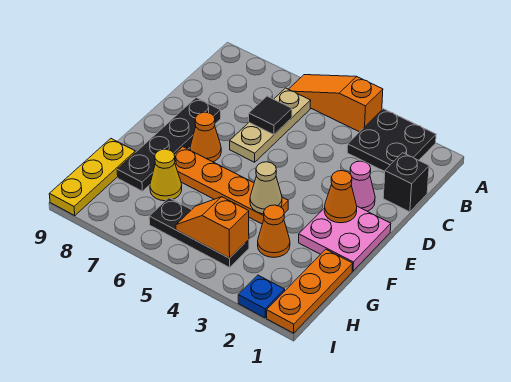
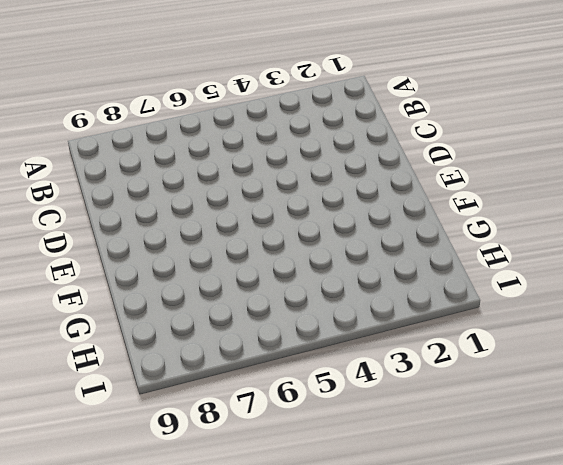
none -> black 2x2 plate [347,109,436,171]
none -> orange 1x3 slope [289,75,383,132]
none -> tan 1x3 plate [230,88,311,162]

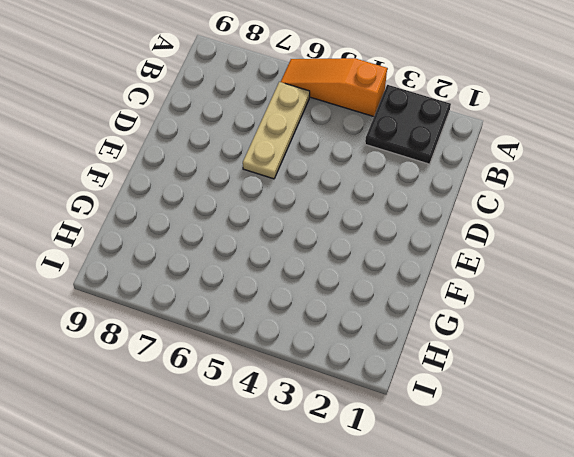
none -> black 1x1 brick [383,153,429,212]
none -> pink 1x1 cone [350,161,375,211]
none -> black 1x4 plate [117,98,221,191]

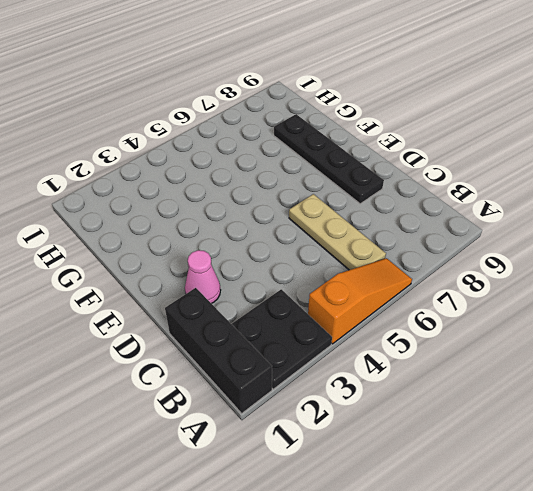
black 1x3 brick [165,288,272,413] -> black 1x1 brick [383,153,429,212]
none -> pink 2x2 plate [299,206,391,271]
none -> orange 1x1 cone [190,112,221,162]
none -> orange 1x4 plate [174,147,288,224]

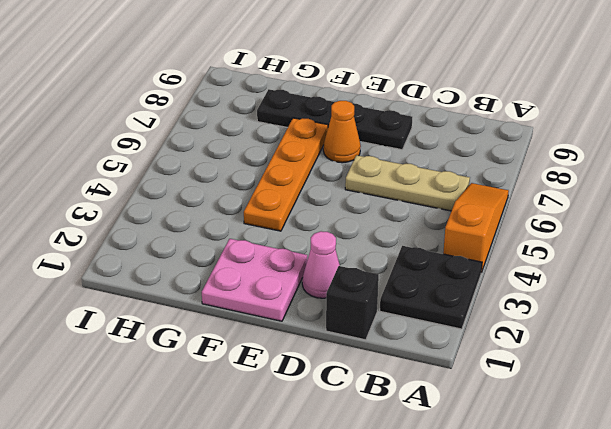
none -> orange 1x3 plate [267,249,353,333]
none -> orange 1x1 cone [258,205,290,257]
none -> yellow 1x1 cone [150,149,182,201]

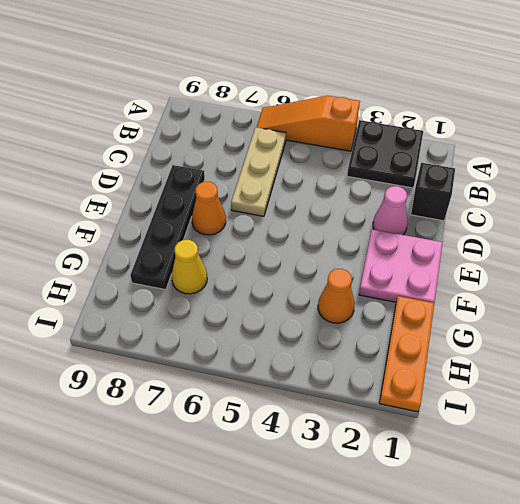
none -> orange 1x4 plate [174,147,288,224]
none -> yellow 1x3 plate [49,139,135,215]
none -> black 1x3 plate [149,198,249,267]

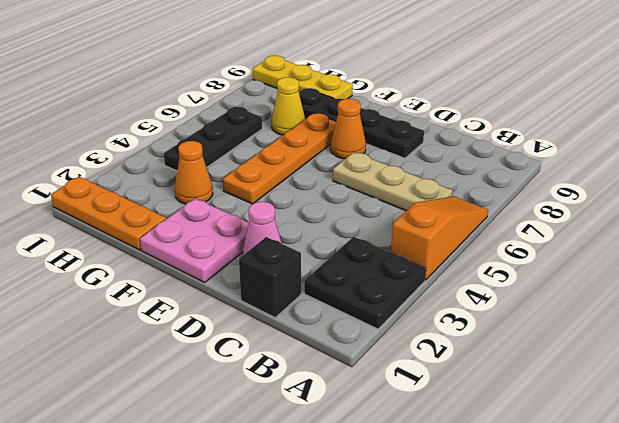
none -> blue 1x1 plate [238,275,285,318]
none -> black 1x1 tile [249,96,292,135]
none -> orange 1x1 cone [324,171,357,223]

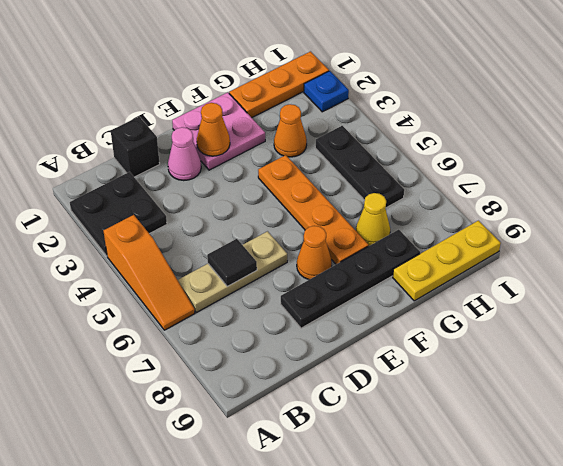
none -> tan 1x1 cone [250,162,282,214]
none -> orange 1x2 slope [176,197,249,258]

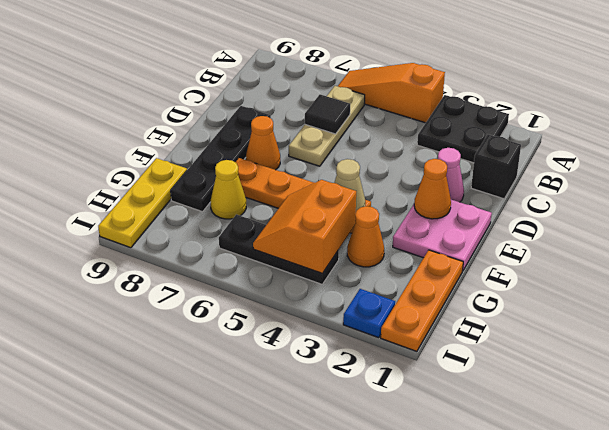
orange 2x2 slope [253,180,356,274] -> orange 1x2 slope [176,197,249,258]

